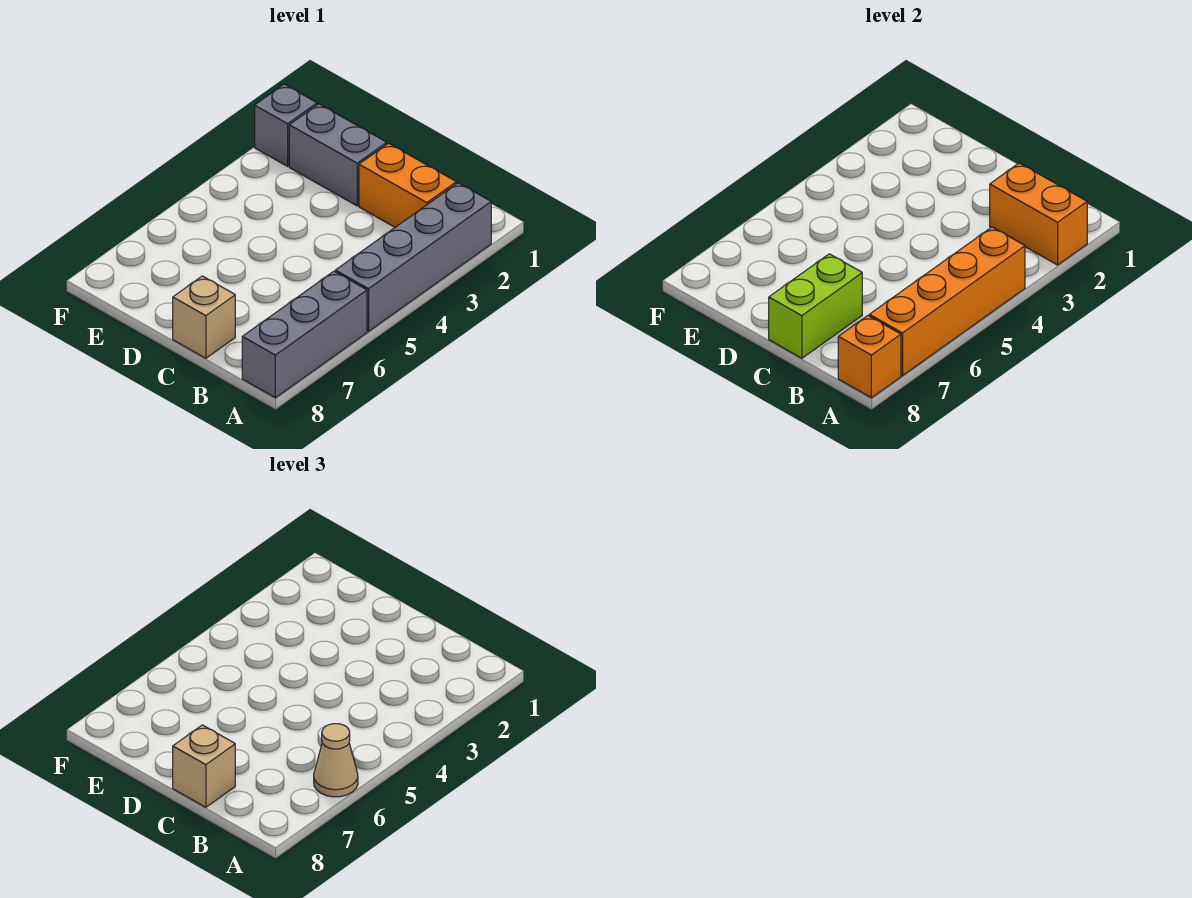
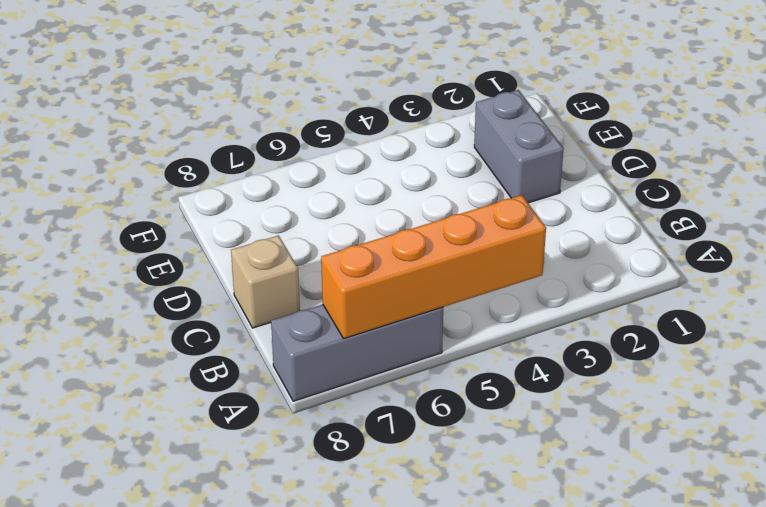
none -> grey 1x4 brick [335,183,491,331]
none -> orange 1x2 brick [359,143,456,227]
none -> grey 1x1 brick [255,84,317,166]

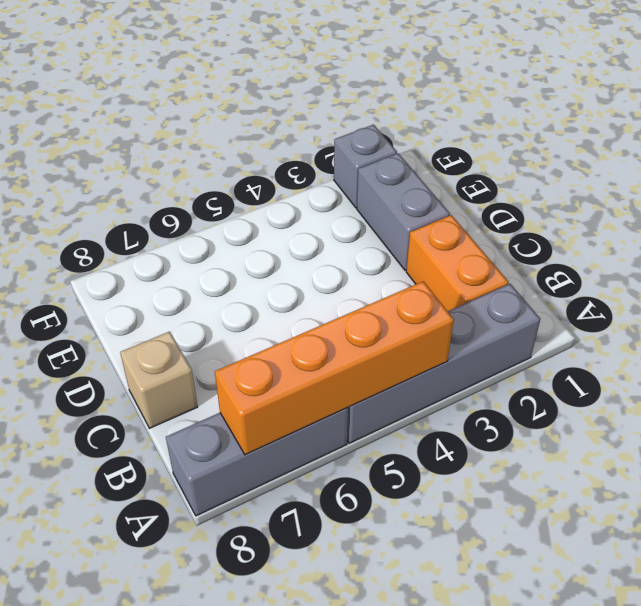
none -> orange 1x2 brick [990,163,1087,265]
none -> orange 1x1 brick [838,316,901,398]
none -> lime 1x2 brick [769,254,862,358]

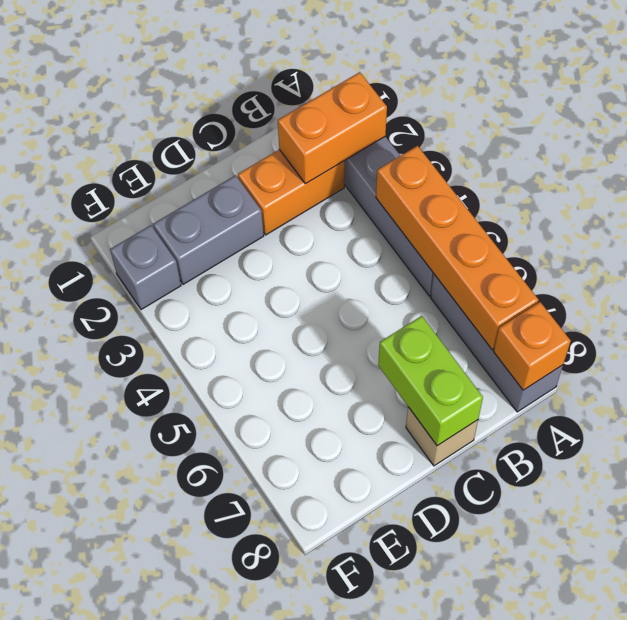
none -> tan 1x1 cone [314,724,358,797]
none -> tan 1x1 brick [173,725,235,807]

